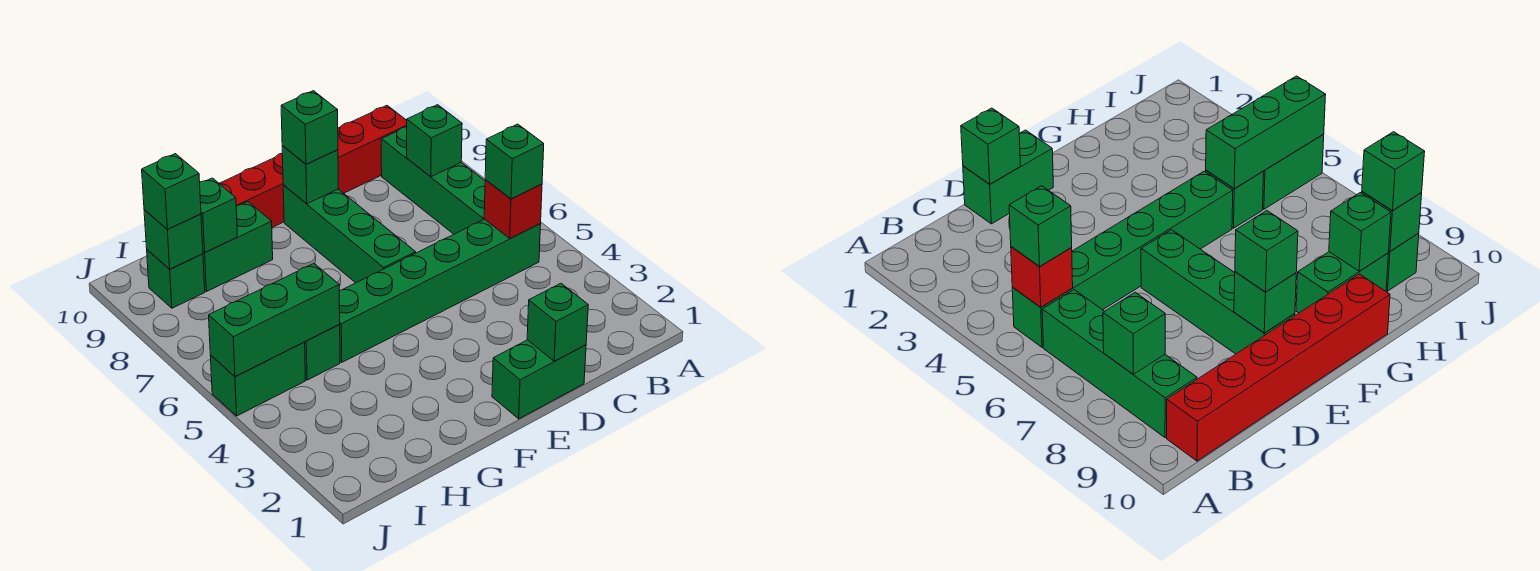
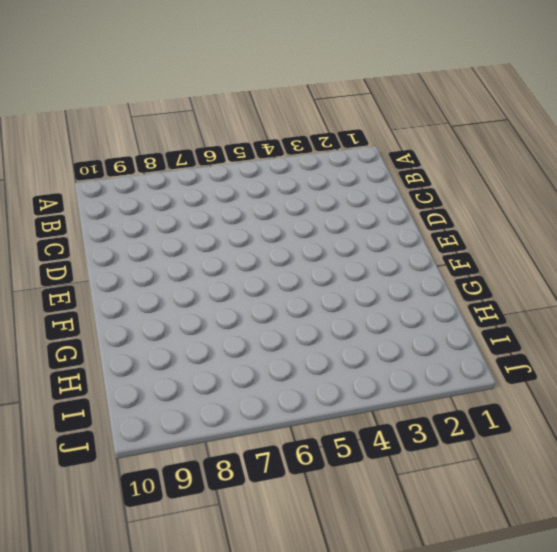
none -> green 1x6 brick [339,219,541,362]
none -> green 1x4 brick [381,127,485,234]
none -> red 1x6 brick [219,106,407,227]

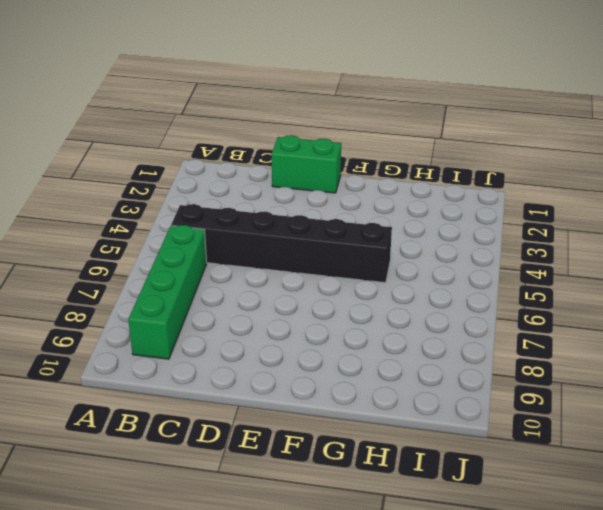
black 1x6 brick [171,204,392,283] -> green 1x6 brick [339,219,541,362]
none -> red 1x6 brick [219,106,407,227]
none -> green 1x4 brick [283,185,416,283]
none -> green 1x2 brick [203,202,273,292]

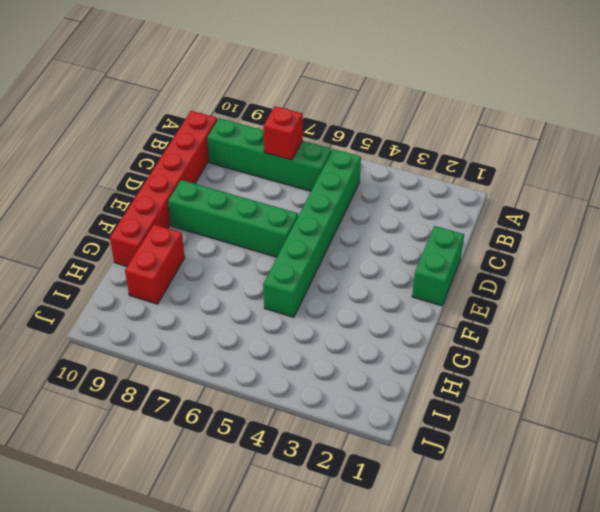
red 1x1 brick [263,106,303,160] -> red 1x1 brick moved to [484,180,542,239]
red 1x2 brick [125,224,185,304] -> green 1x2 brick [203,202,273,292]
none -> green 1x1 brick [305,324,340,380]
none -> green 1x2 brick [210,342,306,416]
none -> green 1x1 brick [147,250,205,308]

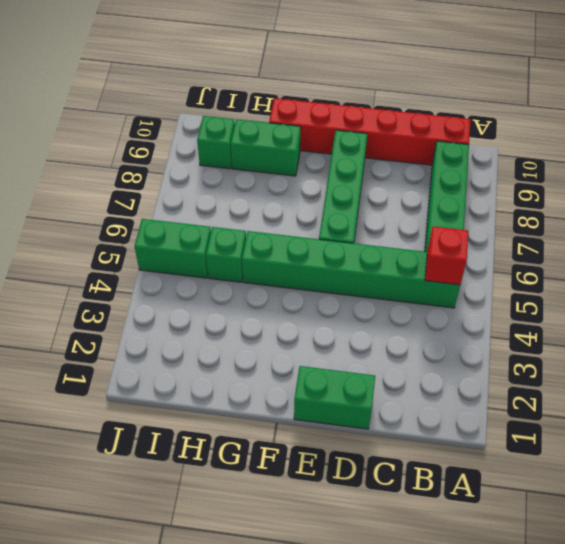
none -> green 1x1 brick [407,105,462,177]
none -> green 1x1 brick [527,283,588,361]
none -> green 1x1 brick [282,146,339,204]

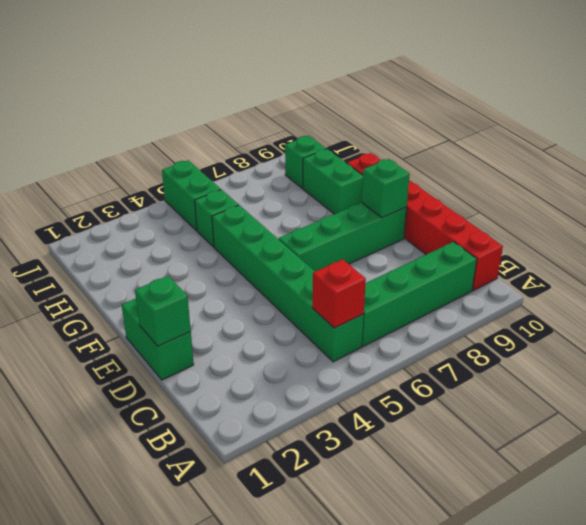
none -> green 1x1 brick [407,105,462,177]
none -> green 1x3 brick [209,264,340,376]
none -> green 1x1 brick [200,178,237,253]

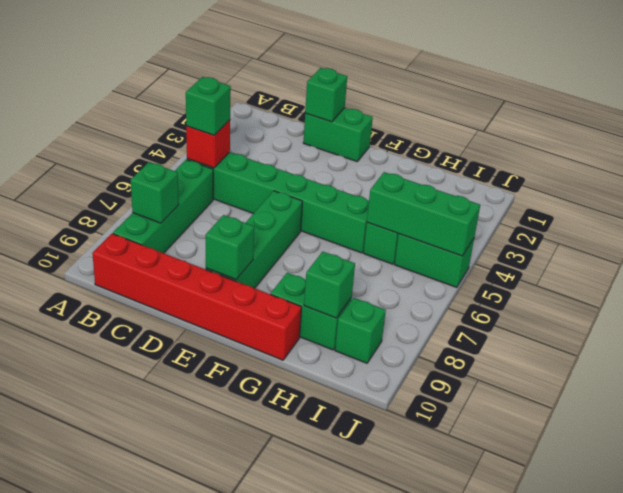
none -> green 1x1 brick [144,210,203,269]
none -> green 1x1 brick [281,91,338,164]
none -> green 1x1 brick [142,154,201,229]

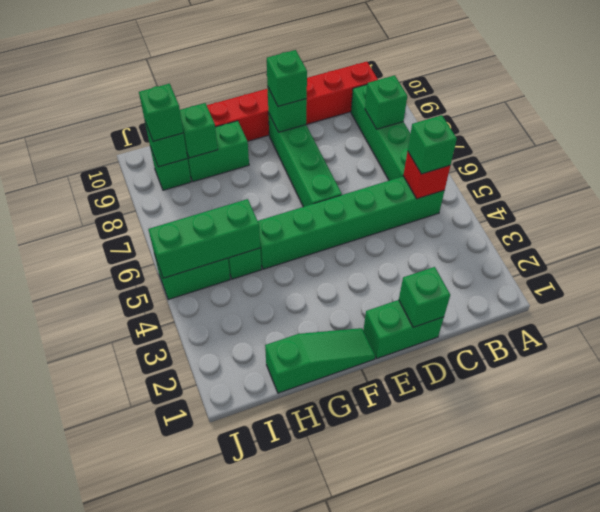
green 1x3 slope [265,328,375,393] -> none

